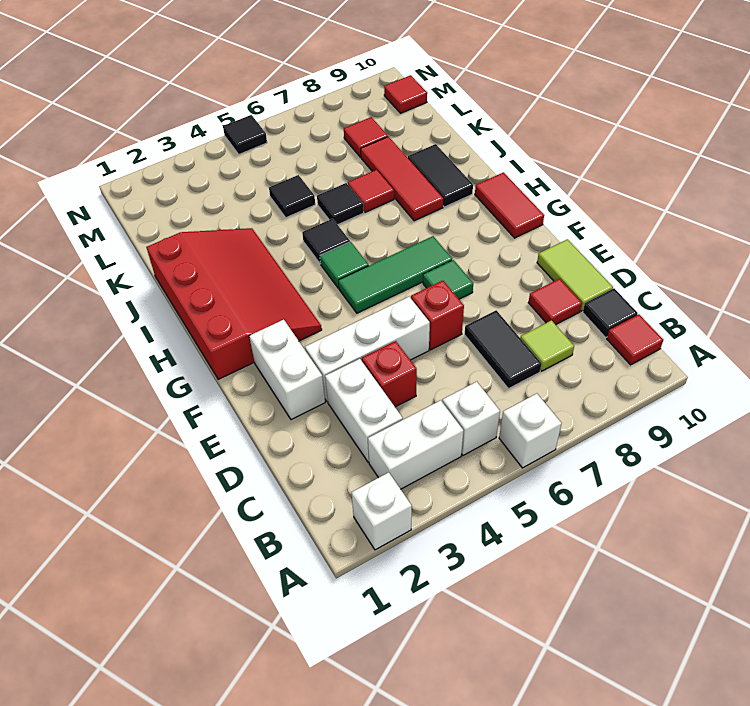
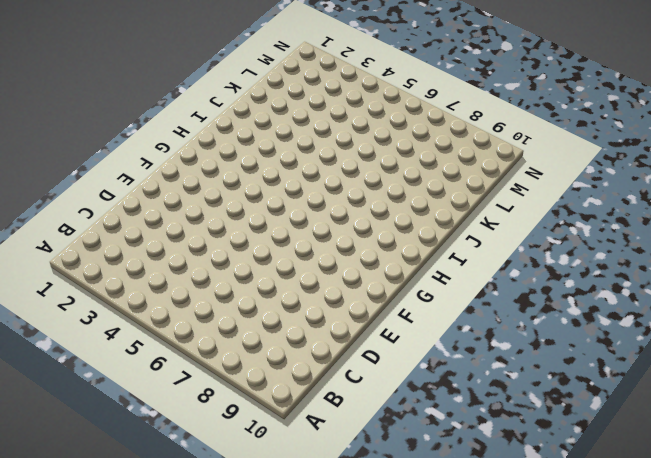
none -> white 1x1 brick [351,472,412,550]
none -> white 1x1 brick [499,393,562,468]
none -> white 1x2 brick [368,400,463,489]

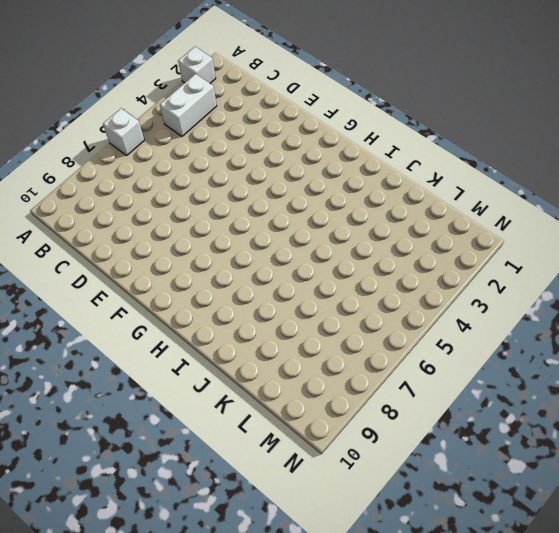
none -> white 1x1 brick [442,382,500,455]
none -> red 1x1 tile [607,314,663,365]
none -> white 1x2 brick [325,359,403,462]

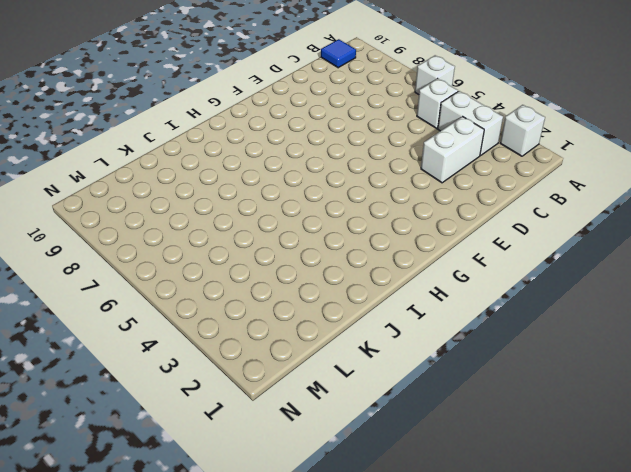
blue 1x1 tile [321,39,356,68] -> red 1x1 tile [607,314,663,365]
none -> black 1x2 tile [465,310,541,389]
none -> lime 1x1 tile [520,320,574,371]
none -> black 1x1 tile [583,288,638,337]

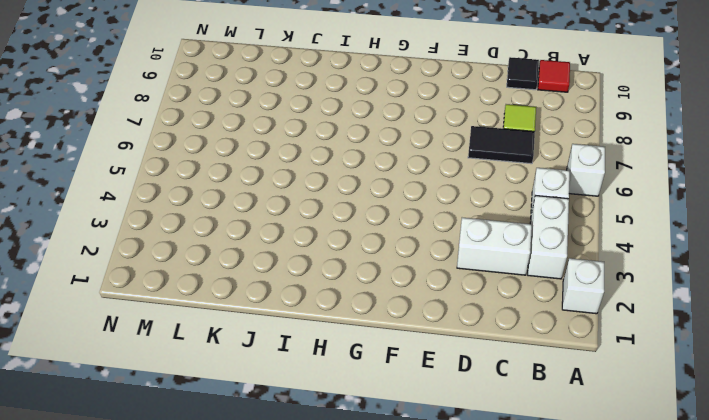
none -> red 1x1 brick [362,341,417,407]
none -> red 1x1 tile [528,279,582,325]
none -> lime 1x2 tile [537,239,613,311]

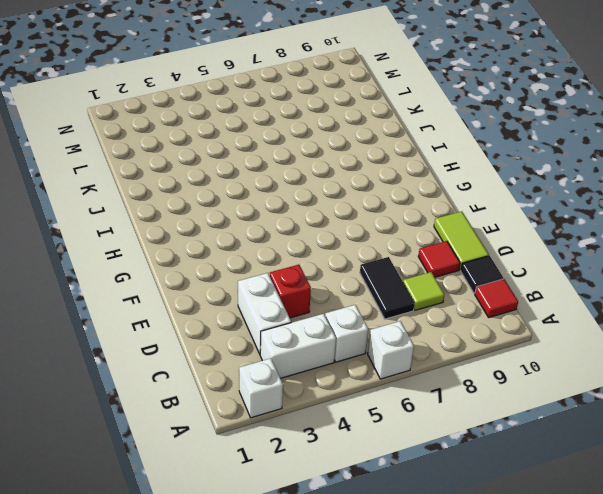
none -> white 1x2 brick [249,320,325,420]
none -> white 1x3 brick [305,297,430,402]
none -> red 1x1 brick [411,281,464,350]

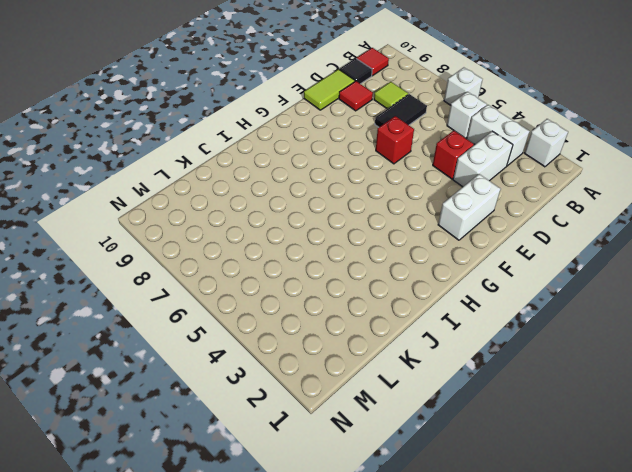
none -> white 1x3 brick [305,297,430,402]
none -> green 1x1 tile [423,260,473,299]
none -> red 3x4 slope [146,228,322,380]

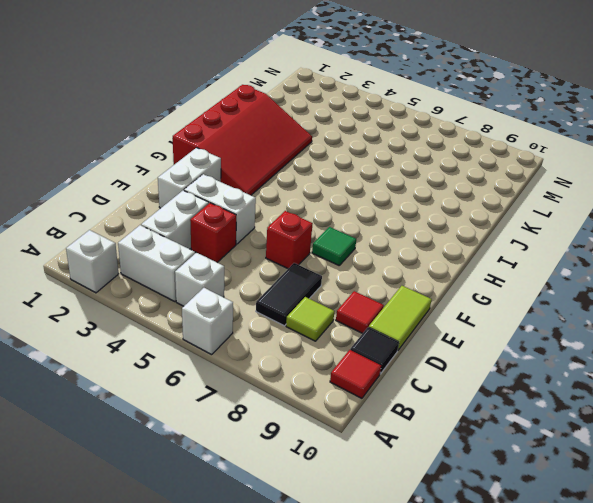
white 1x2 brick [184,174,256,244] -> white 1x3 brick [305,297,430,402]
none -> green 1x3 tile [338,236,452,313]
none -> red 1x2 tile [475,172,544,238]
none -> green 1x1 tile [320,242,369,288]

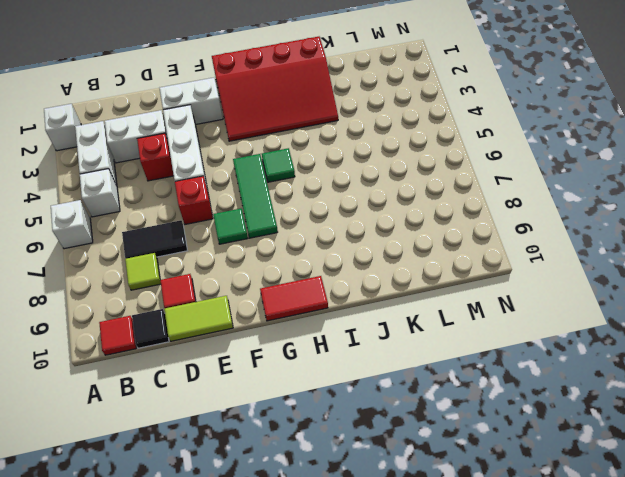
none -> black 1x1 tile [302,219,350,264]
none -> red 1x3 tile [361,137,443,221]
none -> black 1x2 tile [408,144,473,207]

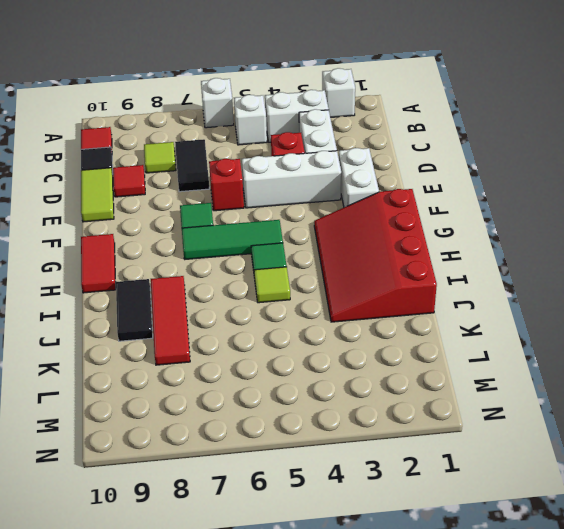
lime 1x1 tile [254,267,290,303] -> black 1x1 tile [302,219,350,264]
none -> black 1x1 tile [317,183,364,225]
none -> red 1x1 tile [348,170,394,212]
none -> black 1x1 tile [269,175,315,218]

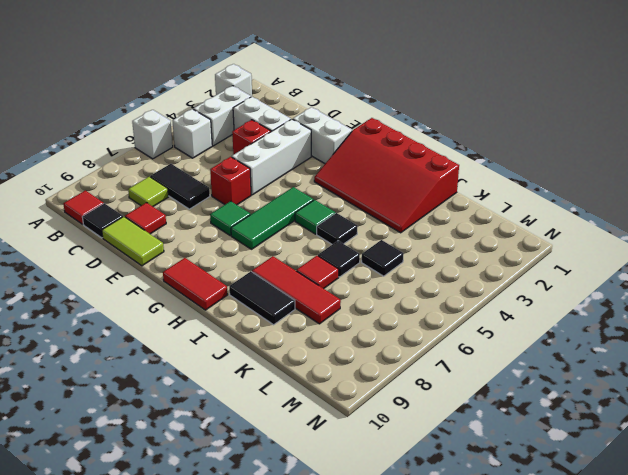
none -> red 1x1 tile [344,117,388,157]
none -> red 1x1 tile [384,75,427,113]
none -> black 1x1 tile [223,115,267,154]

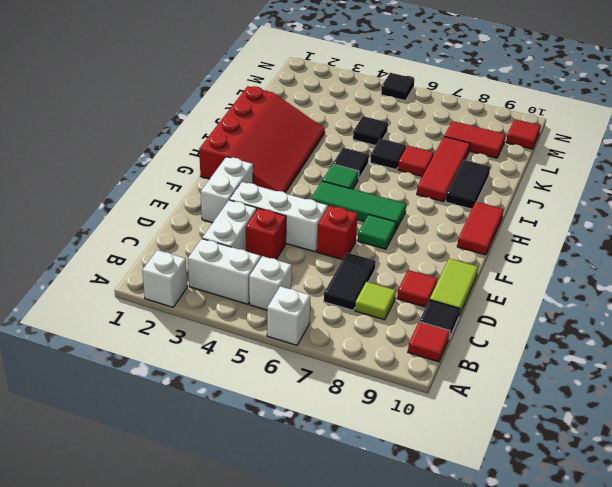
red 1x2 tile [444,121,506,158] -> red 1x1 tile [344,117,388,157]

